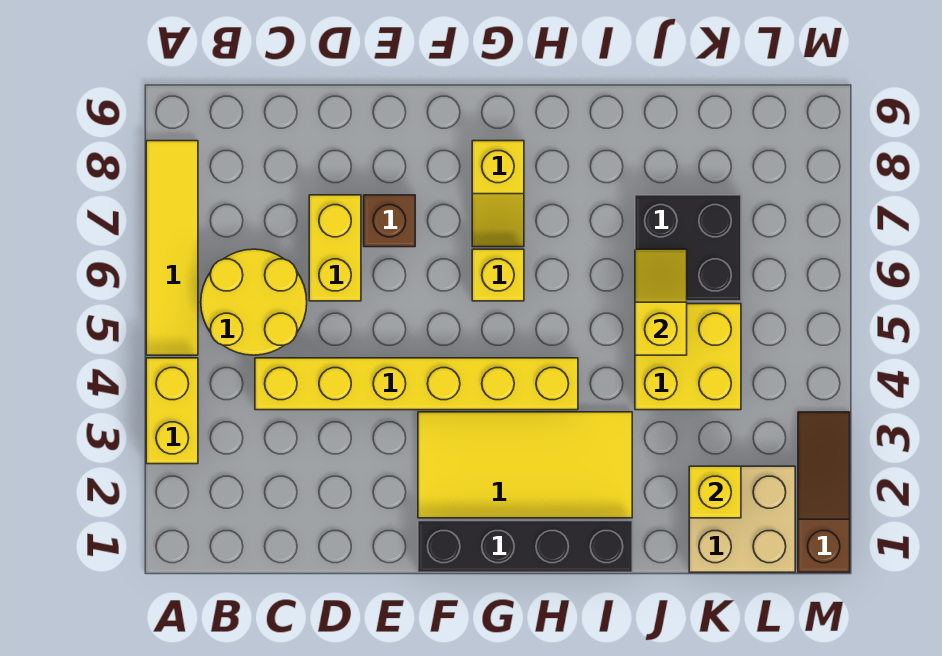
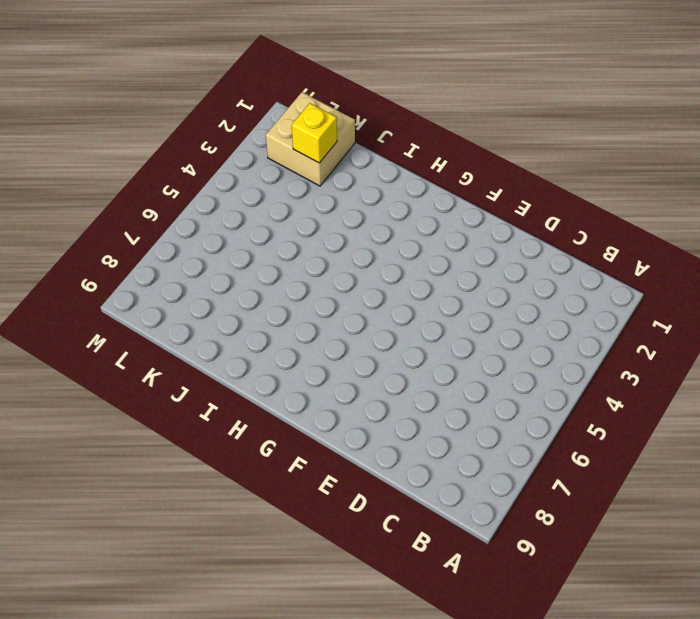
none -> yellow 1x2 brick [146,358,198,464]
none -> yellow 1x4 tile [146,141,198,355]
none -> yellow 2x2 round brick [201,249,307,355]

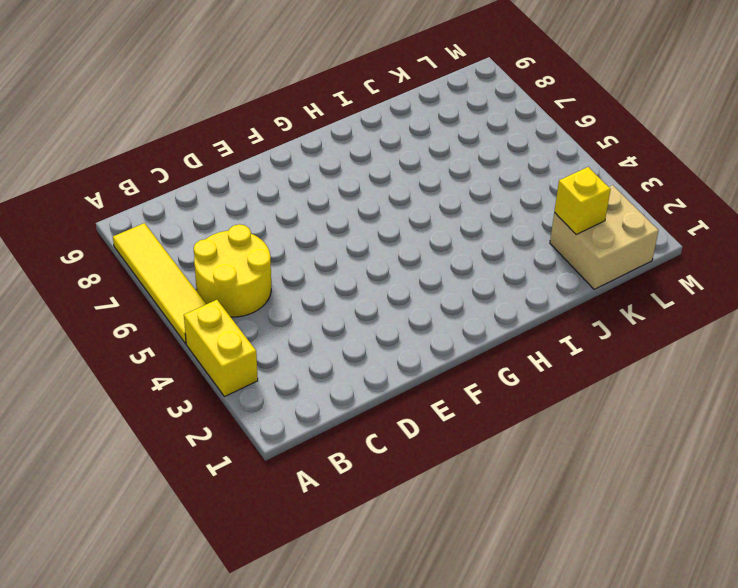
none -> yellow 1x6 brick [255,358,578,410]
none -> yellow 1x2 brick [309,195,361,301]
none -> brown 1x1 brick [364,195,415,247]

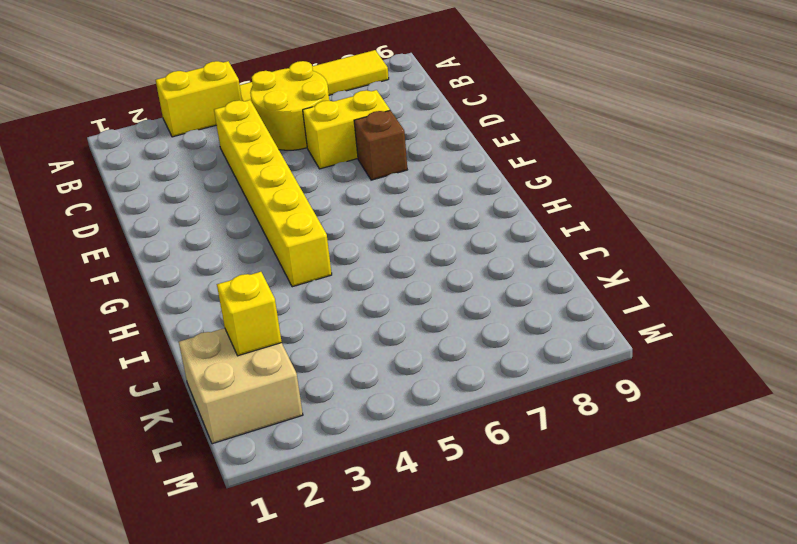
none -> black 1x4 brick [418,521,632,572]
none -> yellow 2x4 tile [418,412,632,518]
none -> yellow 1x1 brick [472,249,524,301]

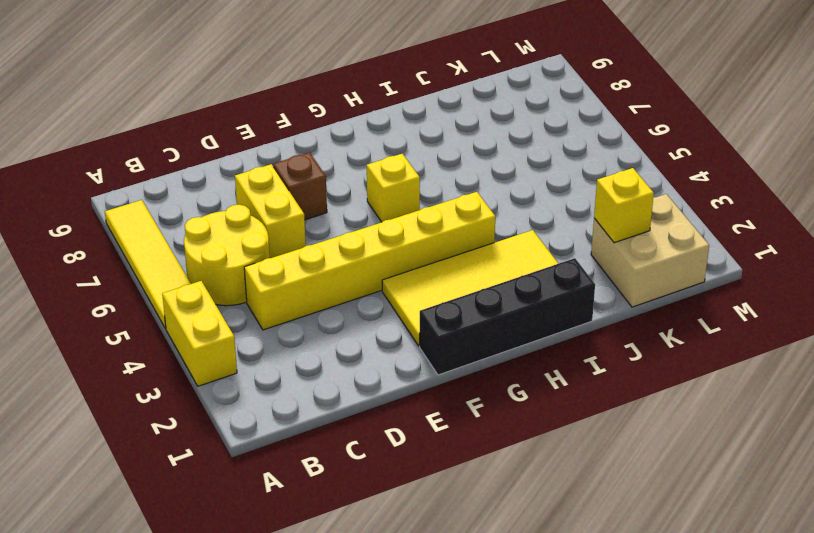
none -> yellow 1x2 slope [472,141,524,247]
none -> yellow 2x2 brick [635,304,741,410]
none -> black 2x2 brick [635,195,741,301]

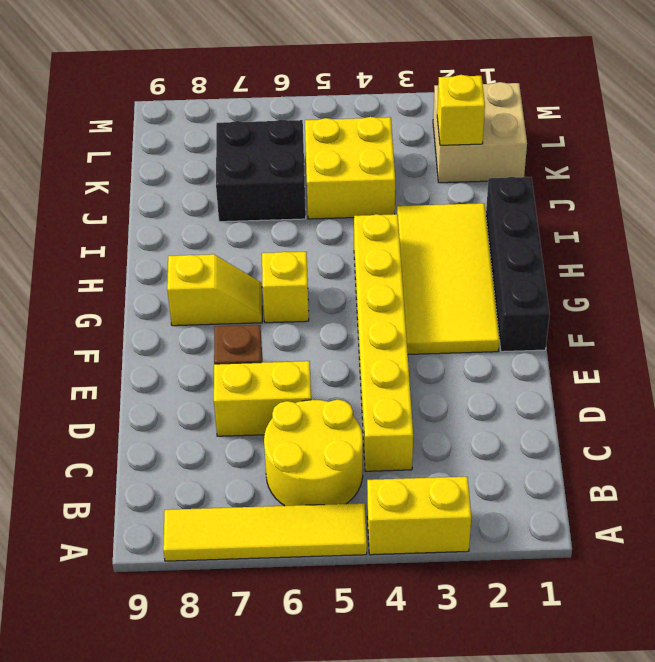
none -> brown 1x3 slope [798,412,850,572]
none -> yellow 1x2 slope [635,249,687,355]

